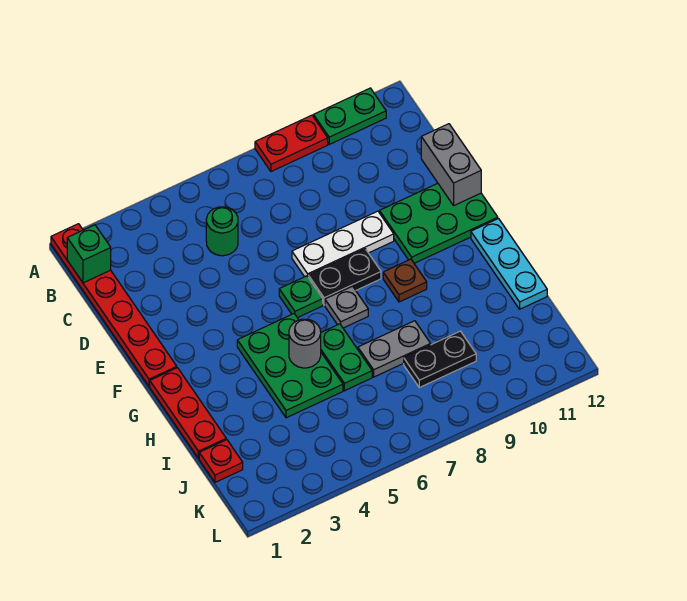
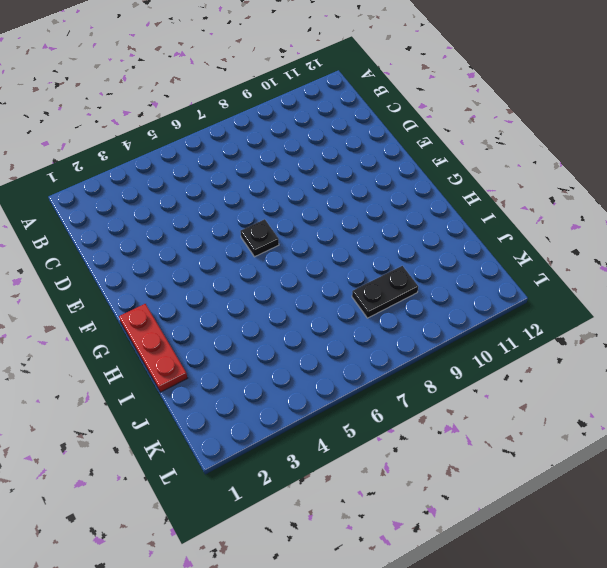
black 1x1 plate [240,219,279,257] -> green 1x1 plate [279,276,323,318]
none -> red 1x6 plate [51,224,177,386]
none -> red 1x2 plate [255,115,328,171]
none -> green 1x2 plate [314,88,386,144]

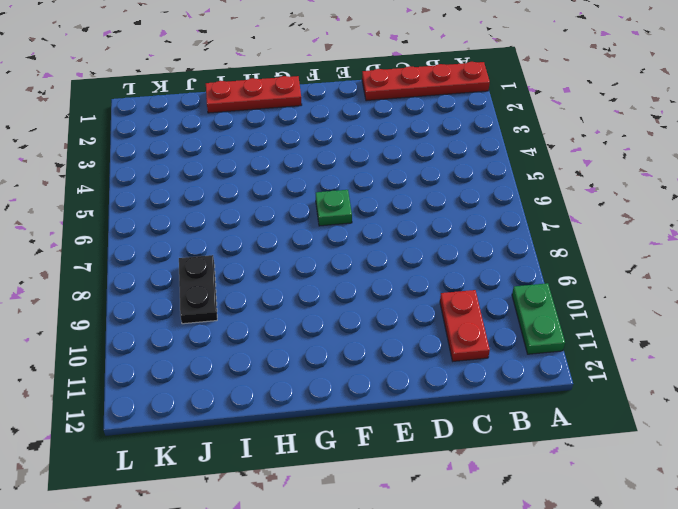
red 1x4 plate [362,62,490,101] -> red 1x6 plate [51,224,177,386]
red 1x2 plate [440,290,490,361] -> red 1x2 plate moved to [255,115,328,171]
none -> green 1x1 round brick [206,207,238,256]
none -> white 1x3 plate [292,211,394,277]
none -> green 2x3 plate [379,183,498,263]

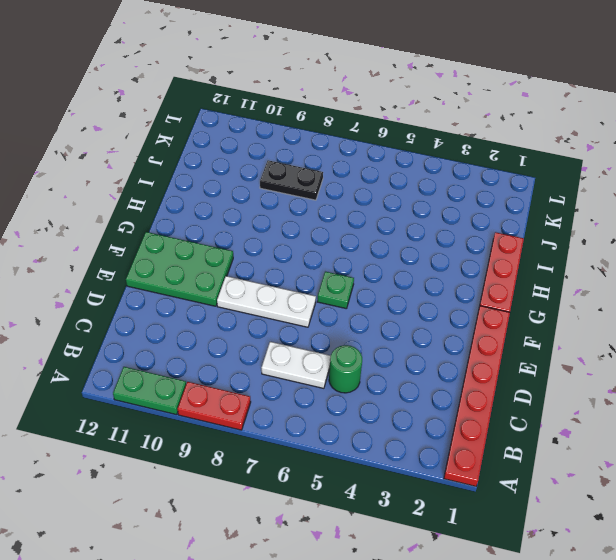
white 1x2 plate [261,342,331,388] -> none
none -> black 1x2 plate [308,249,381,305]
none -> green 2x3 plate [237,314,343,418]
none -> grey 1x1 plate [325,286,368,328]

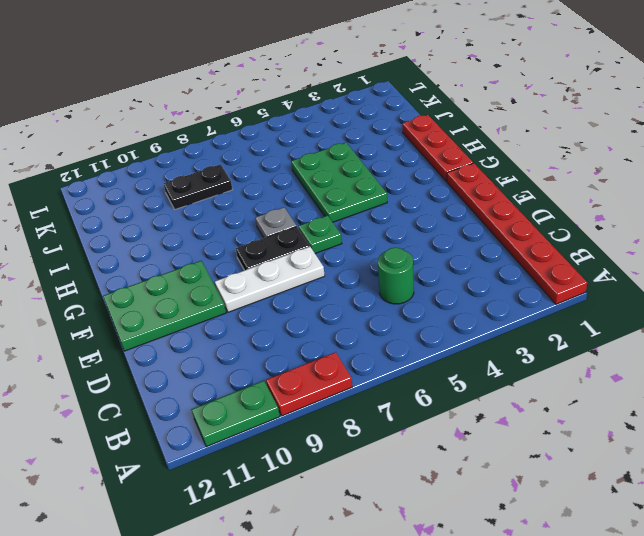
none -> brown 1x1 plate [383,259,427,302]
none -> cyan 1x3 plate [471,219,547,309]
none -> green 1x2 plate [321,324,372,391]

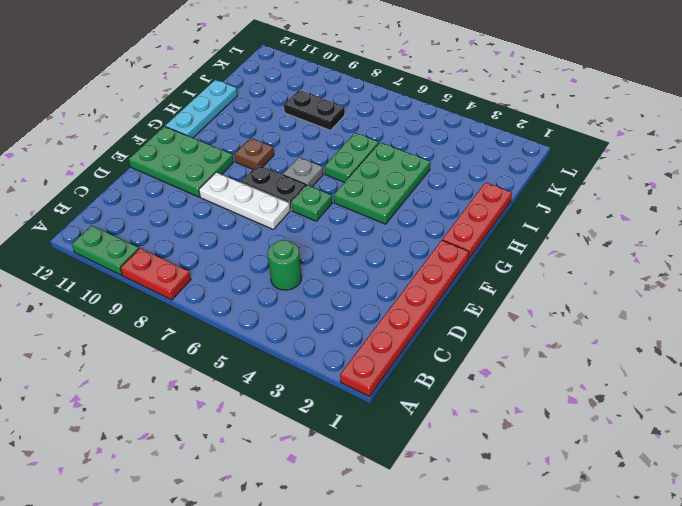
none -> grey 1x2 plate [358,321,431,377]
none -> red 1x1 plate [199,440,243,482]
none -> green 1x1 brick [67,225,111,283]

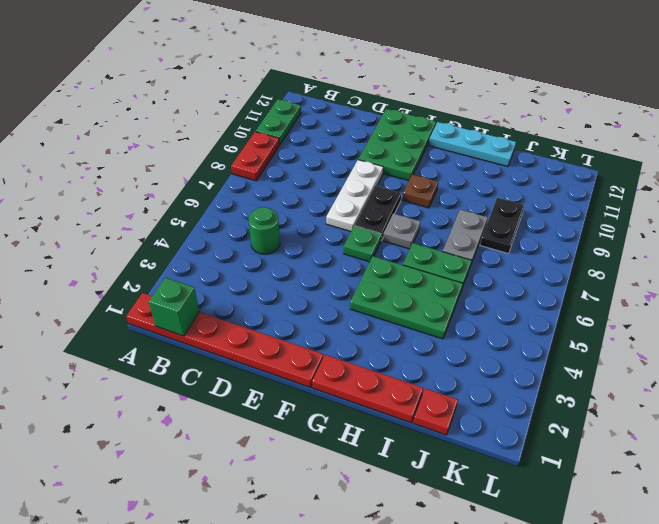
none -> grey 1x2 brick [421,124,481,205]
none -> grey 1x1 round brick [289,319,321,368]

